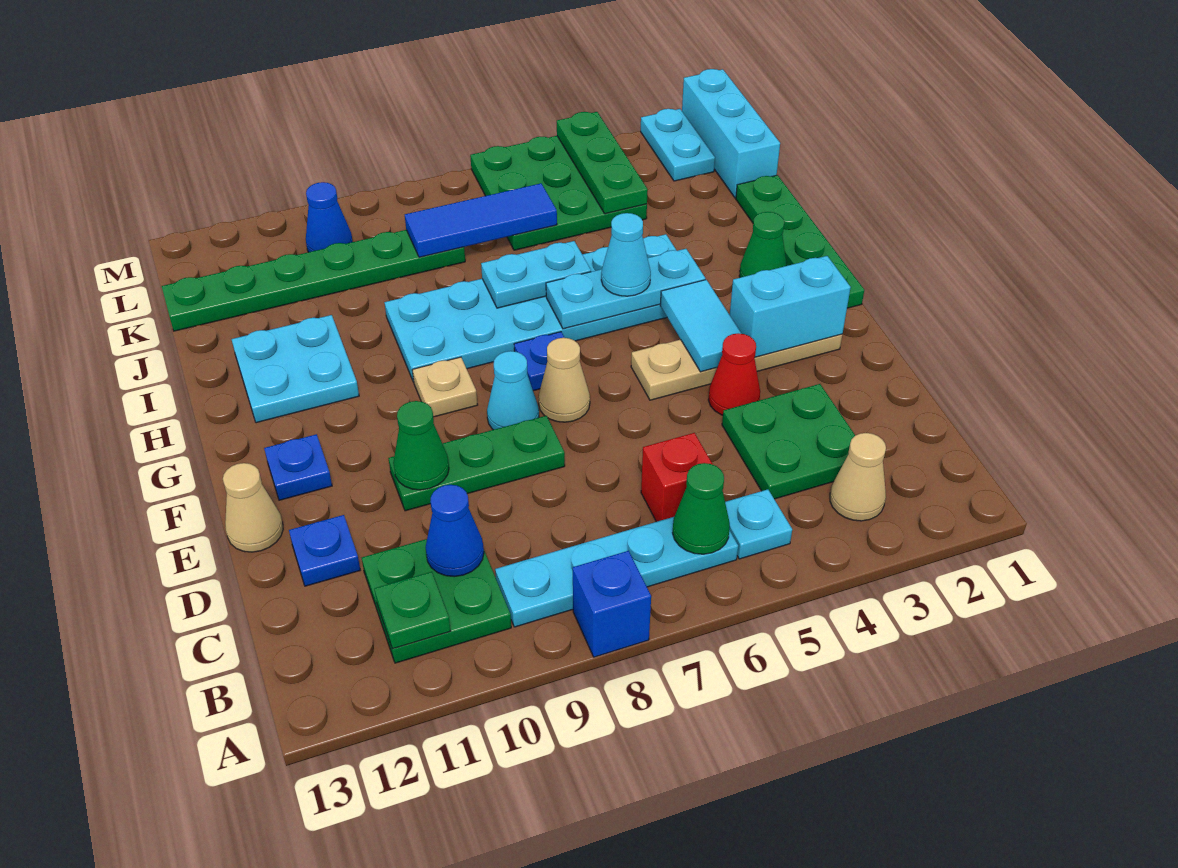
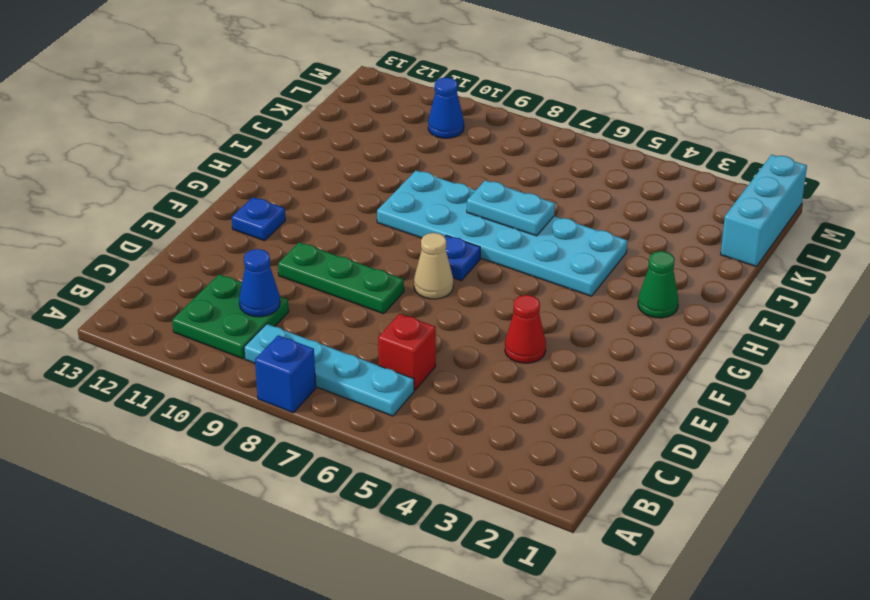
none -> tan 1x1 cone [830,433,886,521]
none -> cyan 1x1 plate [725,489,792,559]
none -> green 2x2 plate [722,384,855,499]
none -> blue 1x1 plate [289,515,360,586]

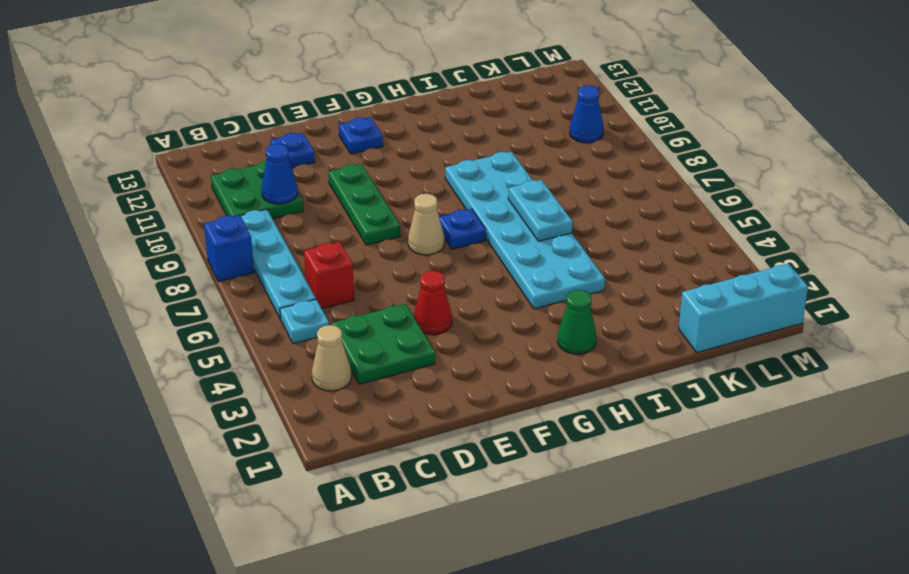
none -> tan 1x1 cone [223,463,283,552]
none -> tan 1x4 plate [631,334,842,400]
none -> cyan 1x1 cone [487,351,539,430]
none -> green 1x4 plate [736,175,864,308]

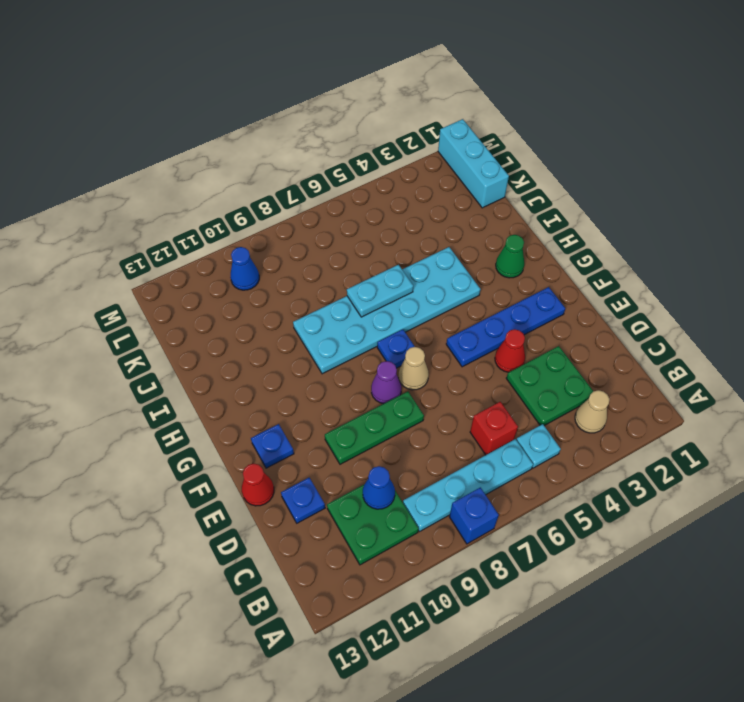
red 1x1 cone [242,463,274,506] -> tan 1x1 cone [223,463,283,552]
blue 1x4 plate [446,287,565,367] -> tan 1x4 plate [631,334,842,400]
purple 1x1 cone [371,361,401,404] -> cyan 1x1 cone [487,351,539,430]
none -> green 1x4 plate [736,175,864,308]
none -> tan 1x1 plate [412,357,478,417]
none -> cyan 2x2 plate [232,315,359,423]
none -> green 3x3 plate [470,136,647,250]

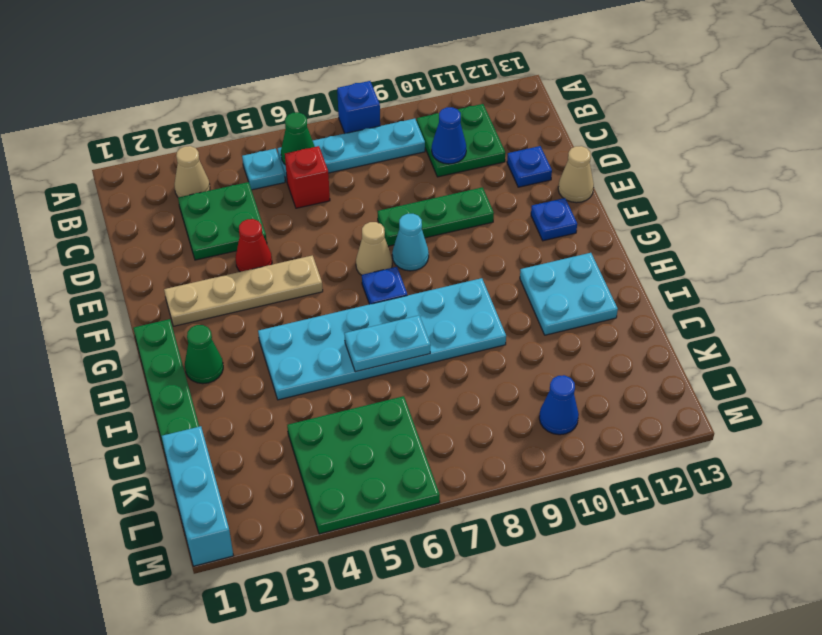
none -> tan 1x1 plate [412,357,478,417]
none -> green 1x6 plate [162,230,465,331]
none -> cyan 1x2 plate [641,109,715,181]
none -> green 1x1 plate [374,572,450,649]

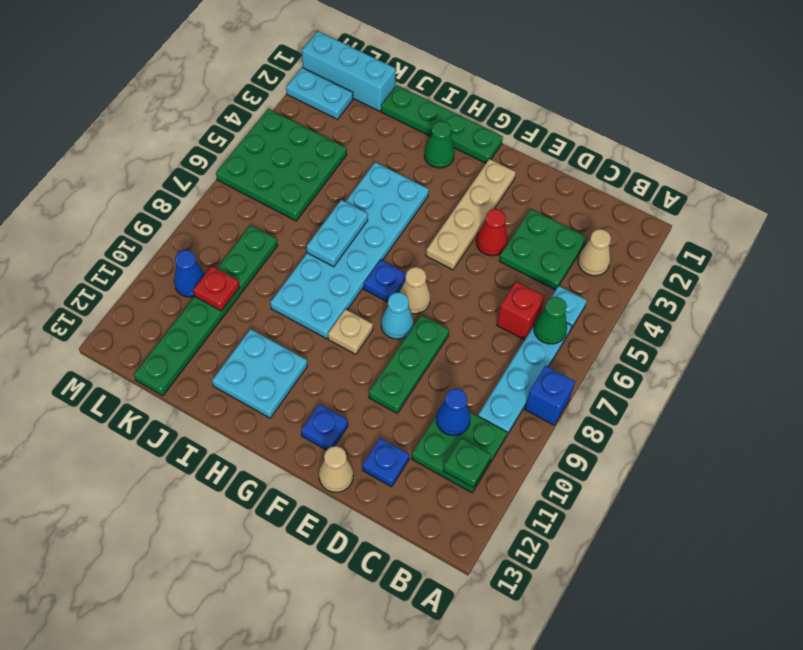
red 1x1 plate [193,266,240,311] -> none
none -> green 1x1 cone [393,401,449,490]
none -> cyan 1x2 brick [730,256,851,357]
none -> cyan 1x2 tile [660,280,741,372]
none -> cyan 1x3 plate [546,249,705,329]

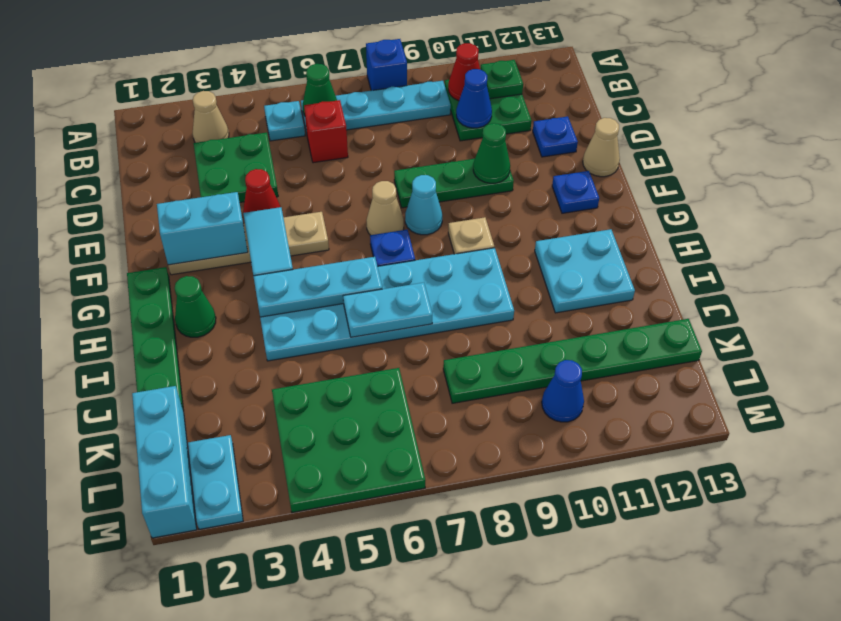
red 1x1 cone [448,43,480,101] -> none
none -> green 1x3 plate [557,112,648,214]
none -> blue 1x3 tile [405,183,557,257]
none -> cyan 1x1 cone [601,213,651,296]

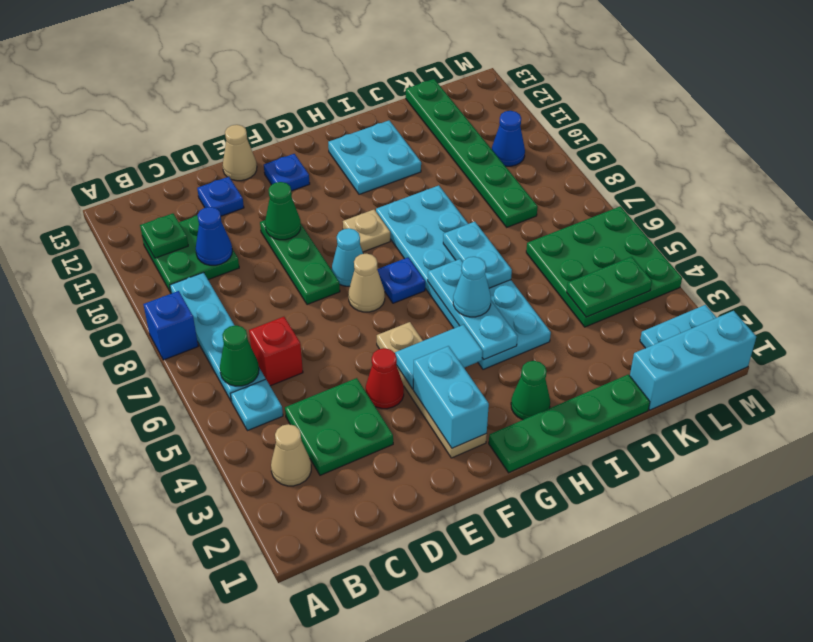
green 1x2 plate [567,257,652,317] -> green 1x3 plate [557,112,648,214]
none -> blue 1x3 tile [405,183,557,257]

